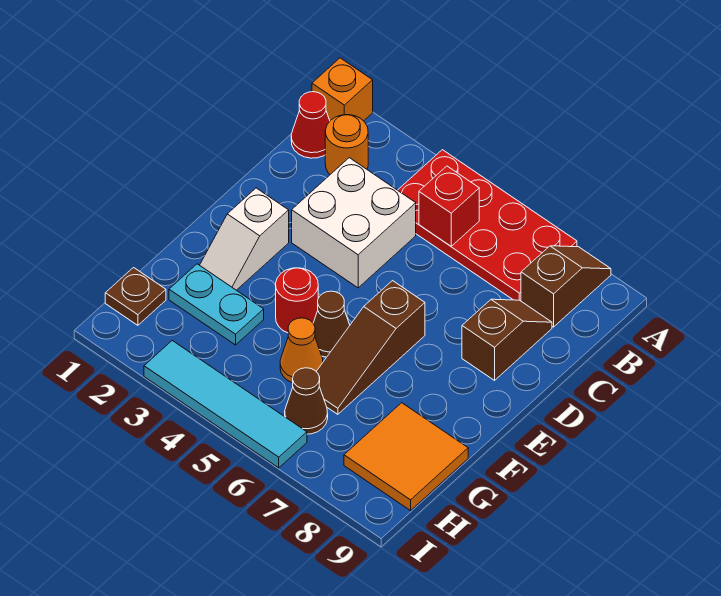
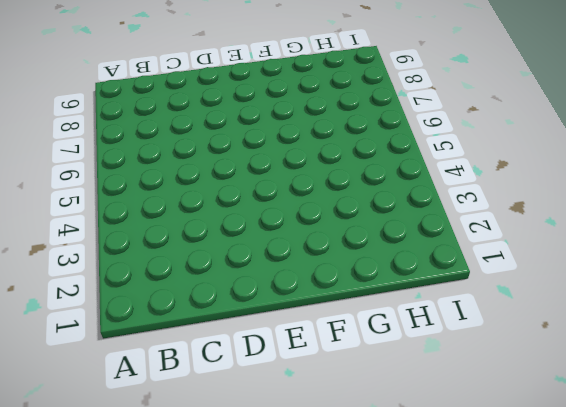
none -> orange 1x1 brick [312,58,373,121]
none -> red 2x4 plate [398,150,577,301]
none -> brown 1x2 slope [521,246,611,327]

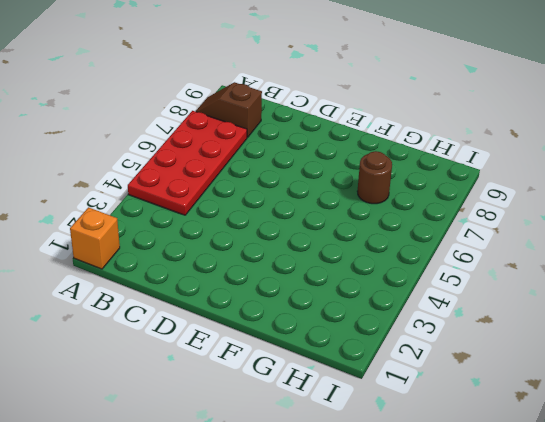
brown 1x1 round brick [357,151,392,204] -> none
none -> red 1x1 cone [291,92,330,158]
none -> orange 1x1 round brick [325,115,368,174]
none -> white 2x2 brick [292,158,416,288]

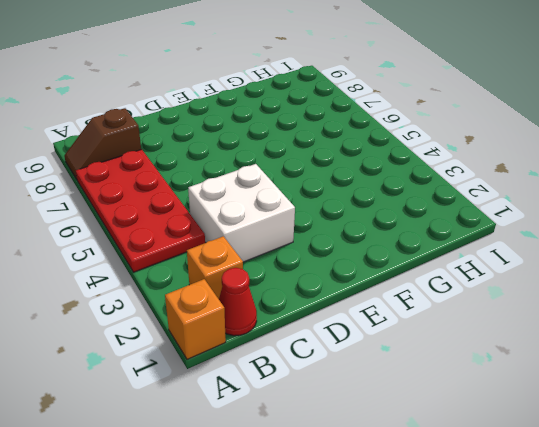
orange 1x1 brick [187,236,243,299] -> orange 1x1 round brick [325,115,368,174]
none -> brown 1x2 slope [462,299,552,380]
none -> white 1x2 slope [200,188,289,290]
none -> brown 1x3 slope [316,281,425,414]

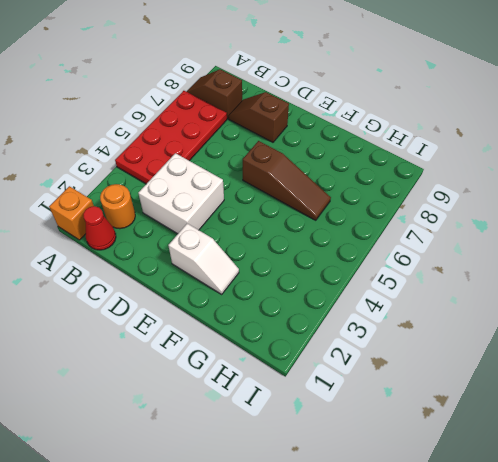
none -> red 1x1 round brick [276,268,318,333]
none -> brown 1x1 cone [313,291,350,357]
none -> cyan 1x2 plate [169,264,264,345]

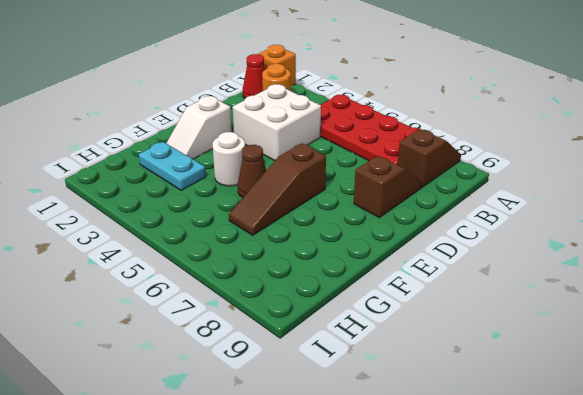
white 1x1 round brick [213,132,245,186] -> red 1x1 round brick [276,268,318,333]
none -> orange 1x1 cone [280,318,323,383]
none -> orange 2x2 tile [344,403,468,511]
none -> brown 1x1 plate [105,268,166,325]

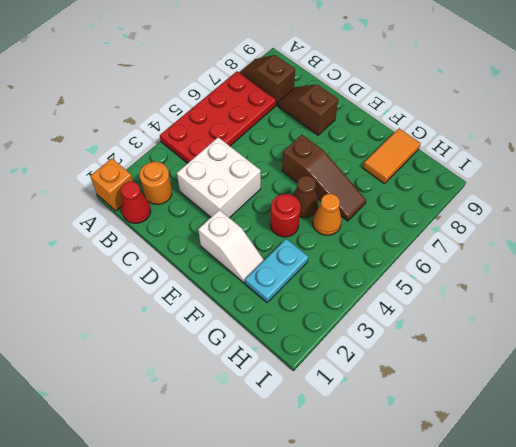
orange 1x2 tile [363,128,421,184] -> orange 2x2 tile [344,403,468,511]
none -> brown 1x1 plate [105,268,166,325]
none -> brown 1x1 cone [285,368,328,434]
none -> cyan 1x4 tile [144,341,307,468]

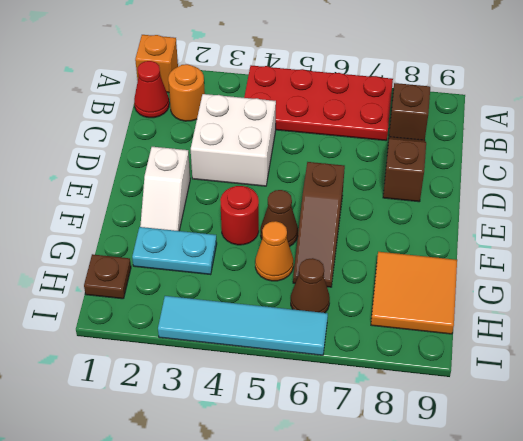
none -> red 1x1 brick [419,166,479,246]

